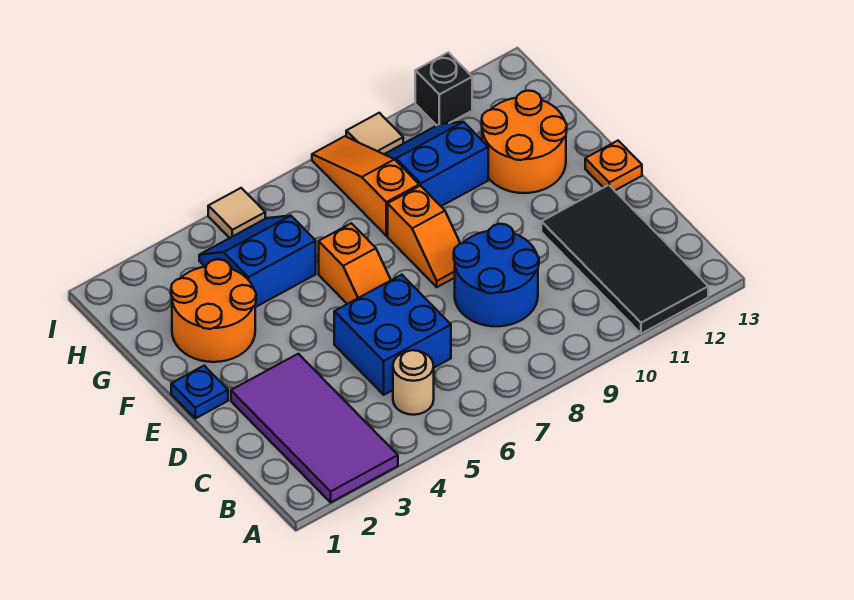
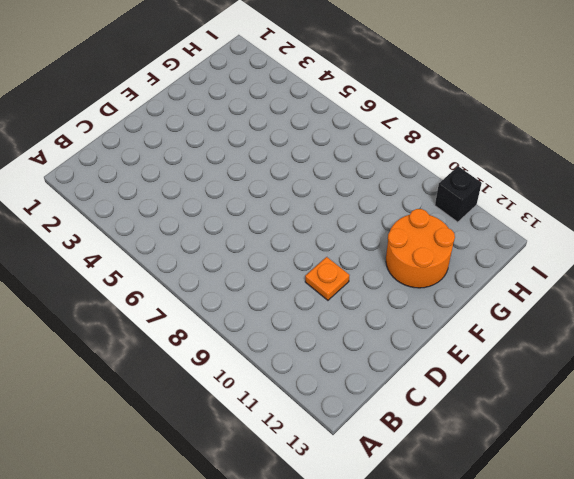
orange 1x1 plate [305,257,350,300] -> orange 1x1 plate moved to [585,141,642,191]
none -> purple 2x4 tile [231,354,398,502]
none -> black 2x4 tile [541,185,708,334]
none -> tan 1x1 round brick [393,350,434,415]

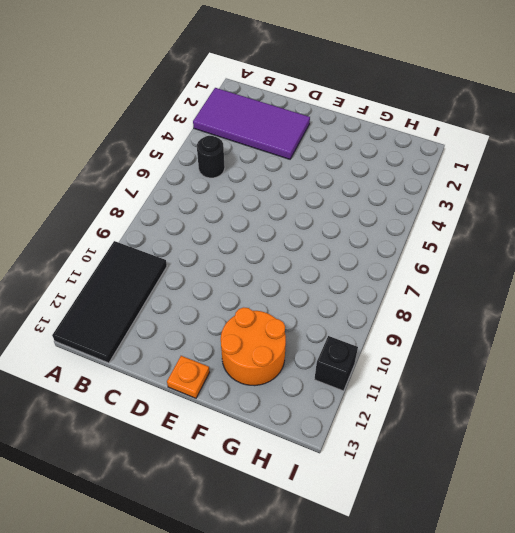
black 2x4 tile [52,241,167,363] -> black 2x4 tile turned to [541,185,708,334]
black 1x1 round brick [197,136,225,178] -> tan 1x1 round brick [393,350,434,415]
none -> blue 2x2 brick [334,275,451,395]
none -> blue 2x2 round brick [454,224,539,326]
none -> blue 1x1 plate [171,366,228,418]

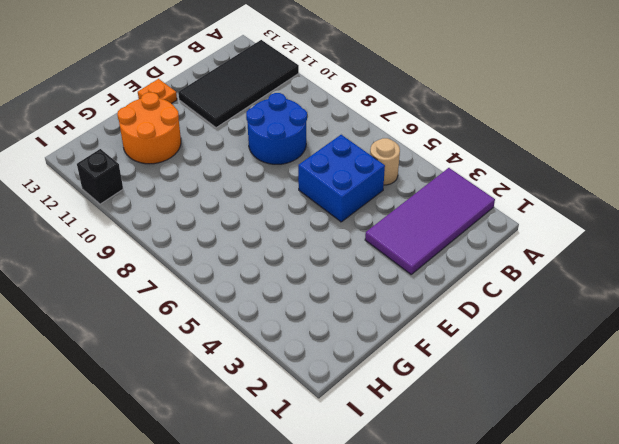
none -> blue 1x1 plate [171,366,228,418]
none -> orange 1x2 slope [319,223,391,304]
none -> orange 1x2 slope [388,186,460,287]

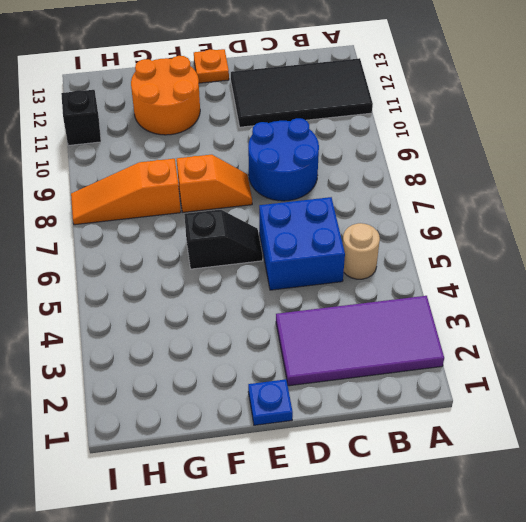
black 1x2 slope [184,210,263,269] -> orange 1x2 slope [319,223,391,304]
none -> orange 2x2 round brick [171,259,256,362]
none -> blue 2x2 slope [199,216,316,307]
none -> blue 2x2 slope [384,122,488,206]

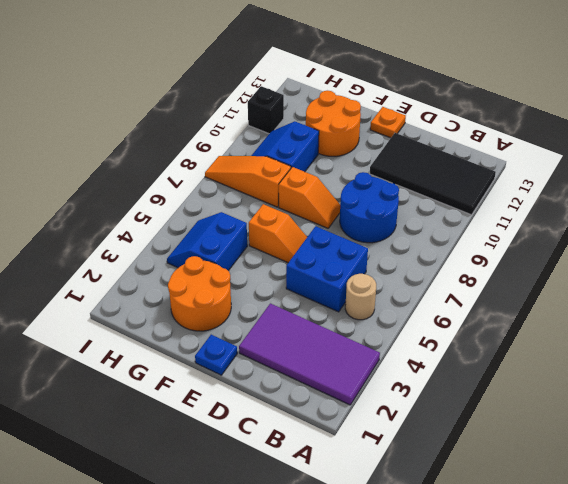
none -> tan 1x1 tile [208,188,265,238]
none -> tan 1x1 tile [346,113,403,154]

